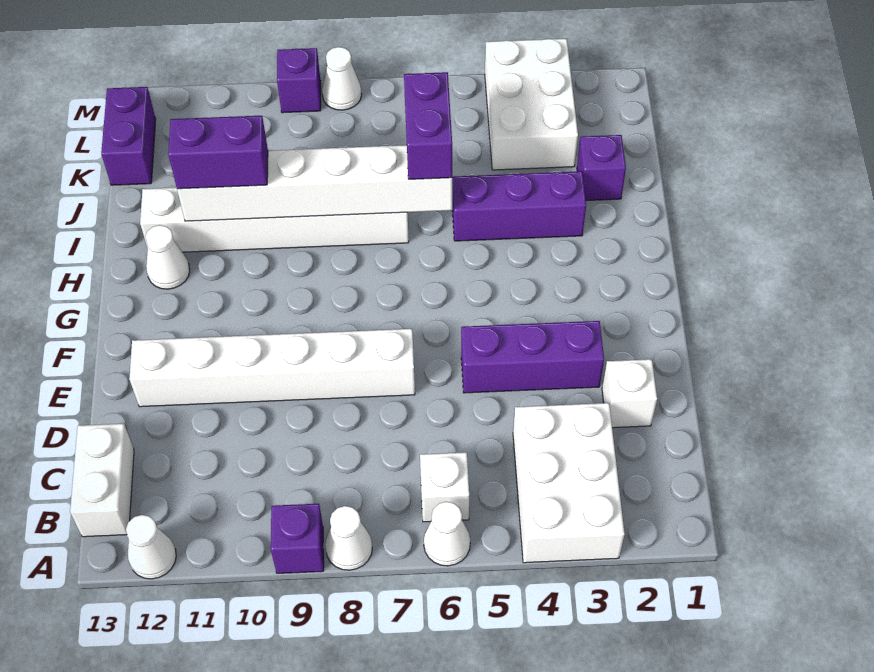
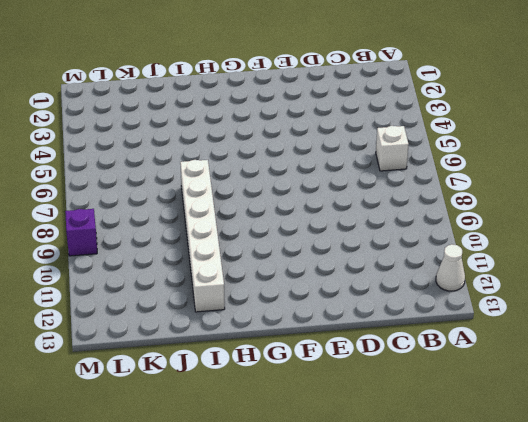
none -> white 2x3 brick [513,403,624,563]
none -> white 1x1 cone [424,502,470,566]
none -> white 1x1 cone [325,506,372,570]

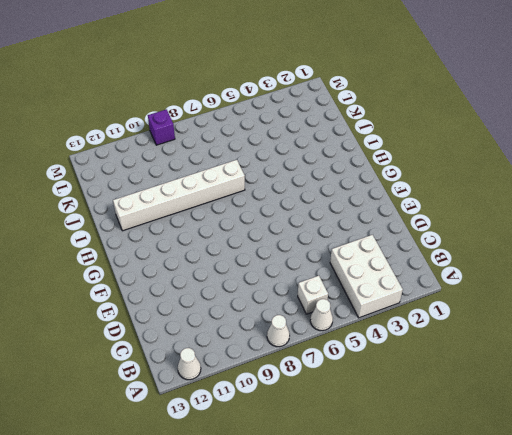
none -> purple 1x1 brick [271,504,324,573]
none -> white 1x2 brick [70,424,134,537]
none -> white 1x1 brick [602,359,657,428]

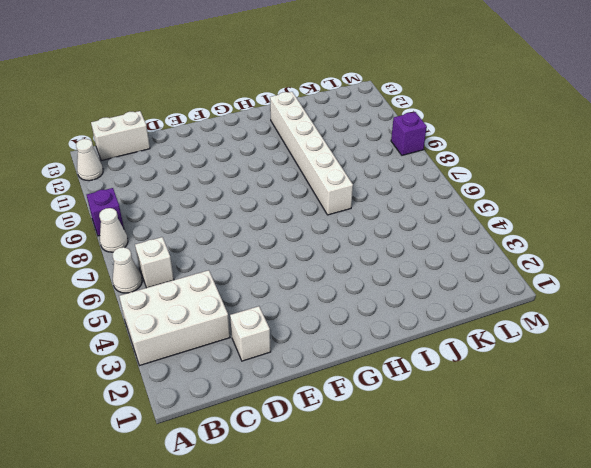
none -> purple 1x3 brick [461,321,604,393]
none -> white 1x6 brick [129,329,415,407]
none -> white 1x1 cone [145,225,190,289]

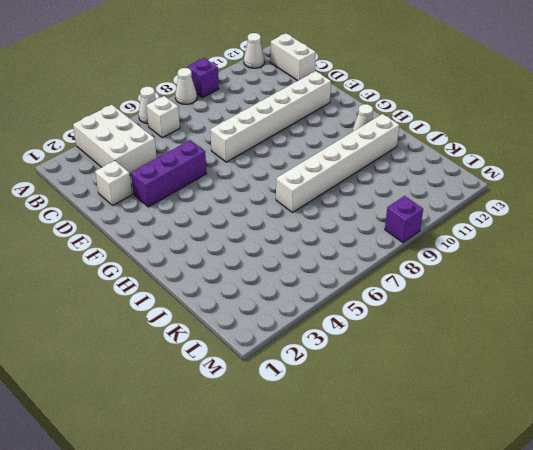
none -> purple 1x3 brick [452,171,586,241]
none -> purple 1x1 brick [577,135,626,200]
none -> white 2x3 brick [485,39,578,170]

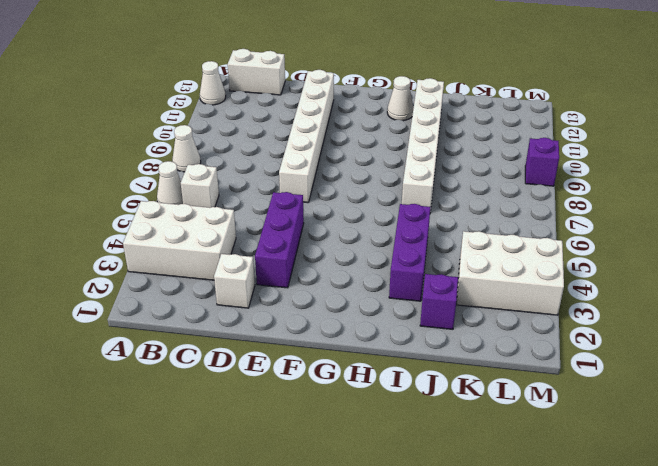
none -> purple 1x1 brick [271,504,324,573]
none -> purple 1x2 brick [101,87,156,185]
none -> white 1x1 cone [322,47,362,110]

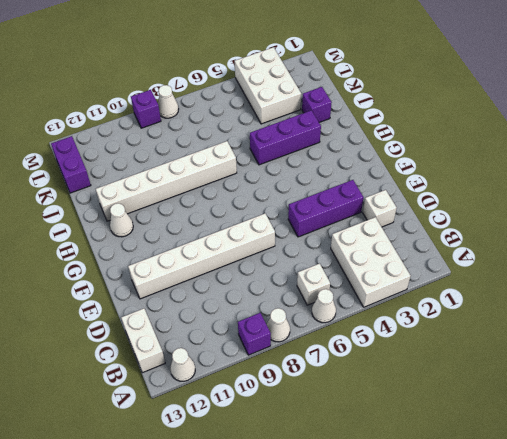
none -> white 1x6 brick [177,145,452,221]
none -> purple 1x2 brick [404,72,452,179]
none -> purple 1x2 brick [168,116,268,189]

